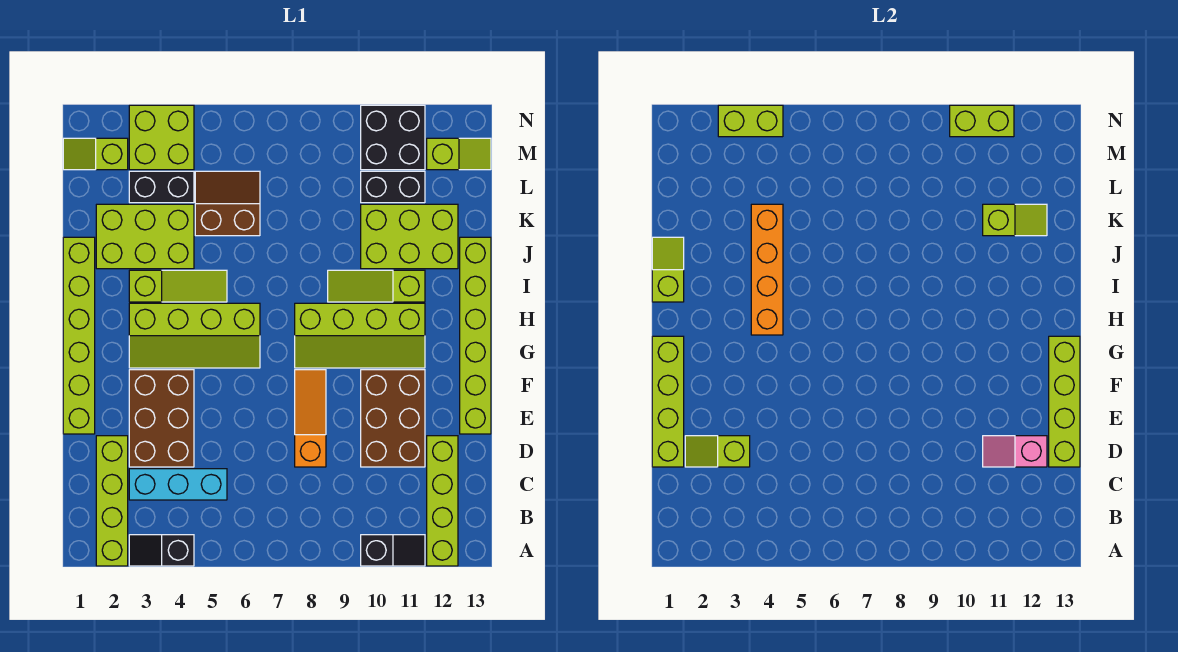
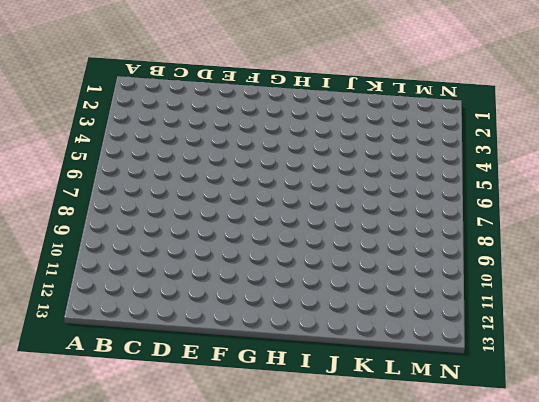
none -> lime 1x4 brick [96,436,128,566]
none -> black 1x2 slope [129,535,194,566]
none -> black 1x2 slope [361,535,425,566]
none -> lime 1x4 brick [427,436,458,566]

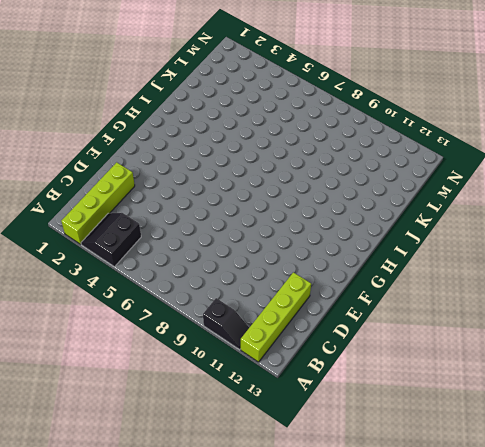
black 2x2 slope [81,213,141,267] -> black 1x2 slope [129,535,194,566]
none -> cyan 1x3 brick [129,469,227,500]
none -> brown 2x3 brick [129,370,194,467]
none -> orange 1x3 slope [295,370,326,467]
none -> brown 2x3 brick [361,370,425,467]

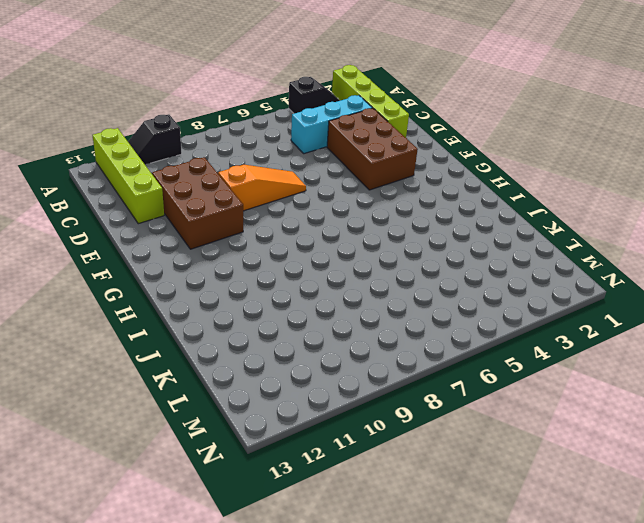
orange 1x3 slope [218,165,306,211] -> orange 1x3 slope turned to [295,370,326,467]
none -> lime 1x6 brick [63,237,95,434]
none -> lime 1x6 brick [460,237,491,434]
none -> lime 2x4 slope [129,303,260,368]
none -> lime 2x4 slope [295,303,425,368]

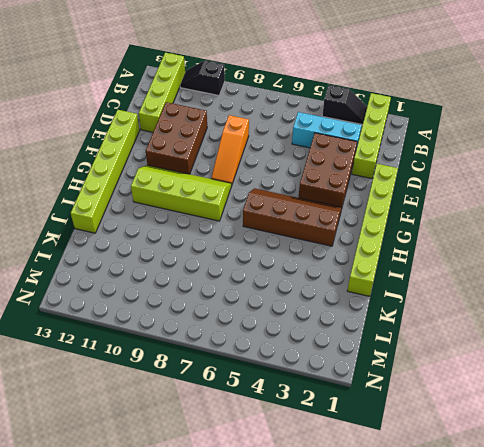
brown 2x4 slope [243,188,342,246] -> lime 2x4 slope [129,303,260,368]
none -> lime 1x3 slope [129,270,227,302]
none -> lime 1x3 slope [328,270,425,302]
none -> lime 2x3 brick [96,204,194,269]
none -> lime 2x3 brick [361,204,458,269]

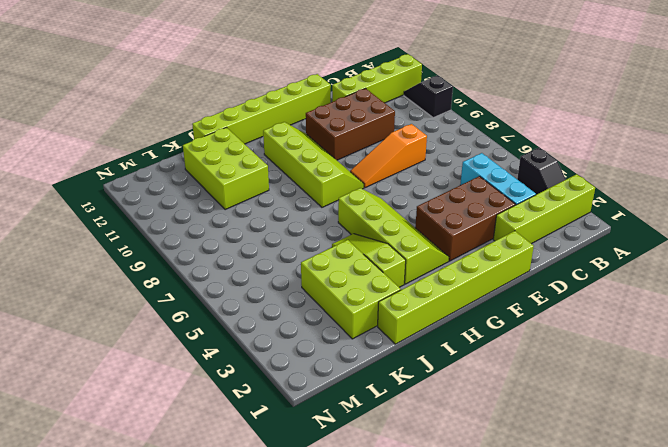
none -> lime 1x3 slope [328,270,425,302]
none -> brown 2x2 slope [195,171,260,236]
none -> black 1x2 brick [129,171,194,203]
none -> black 1x2 brick [361,171,425,203]

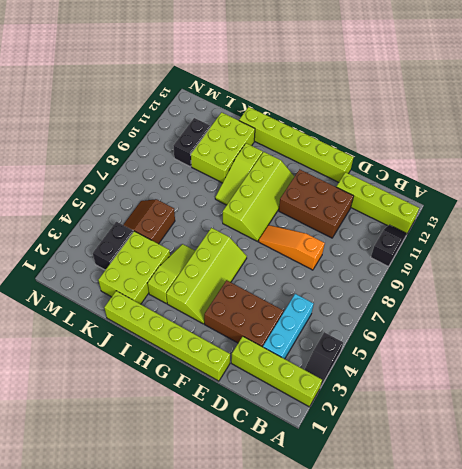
none -> lime 1x2 slope [63,138,128,170]
none -> lime 2x2 brick [129,105,194,170]
none -> black 2x2 brick [361,105,425,170]
none -> lime 1x2 slope [427,138,491,170]

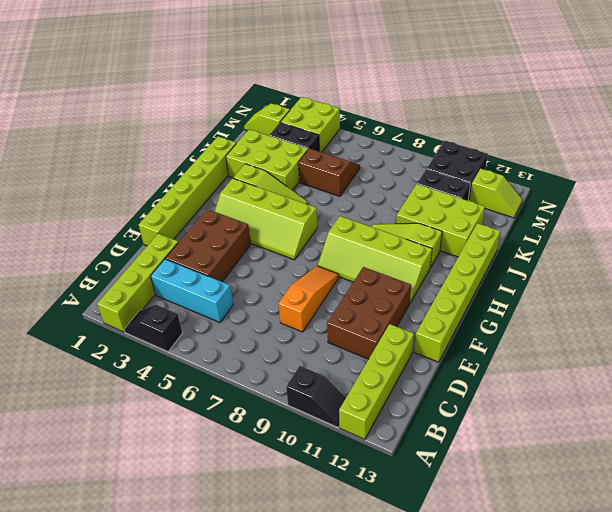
none -> lime 1x4 brick [652,336,684,467]
none -> lime 1x2 slope [685,436,750,467]
none -> pink 1x2 slope [983,436,1047,467]
none -> lime 1x4 brick [1049,336,1080,467]

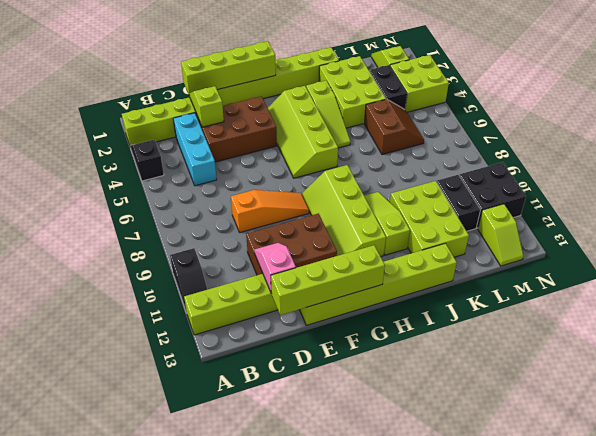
none -> orange 1x4 brick [751,204,783,335]
none -> lime 1x2 slope [652,237,684,302]
none -> lime 1x2 slope [983,204,1047,236]
none -> lime 1x2 brick [718,105,783,137]

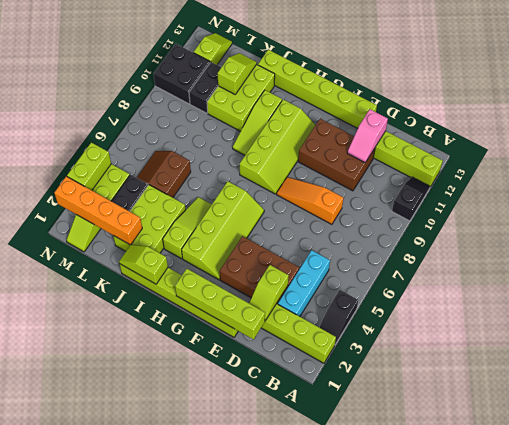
orange 1x4 brick [54,176,142,245] -> orange 1x4 brick moved to [751,204,783,335]
none -> lime 1x4 brick [1049,336,1080,467]
none -> lime 1x2 brick [950,105,1014,137]

